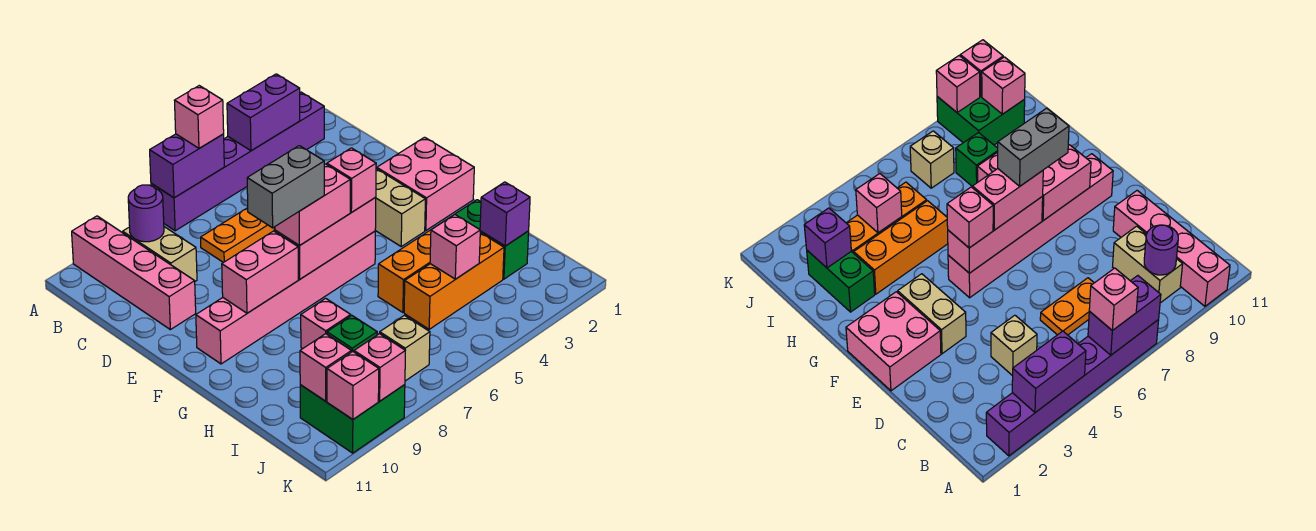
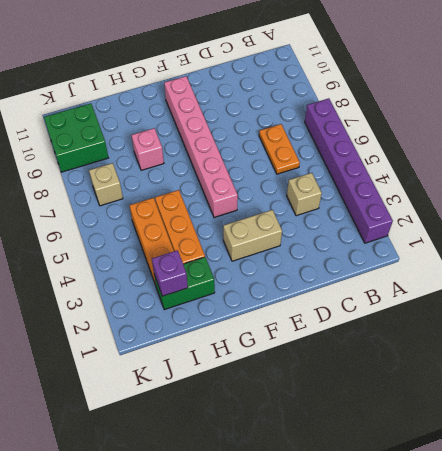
none -> pink 1x4 brick [72,216,196,330]
none -> tan 1x2 brick [123,227,197,281]
none -> pink 2x2 brick [377,137,474,230]

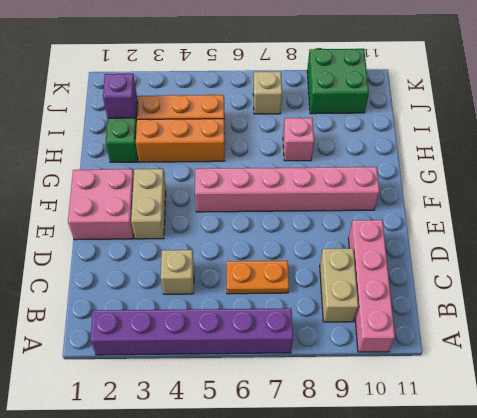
none -> green 1x1 brick [327,316,377,351]
none -> purple 1x2 brick [227,74,300,151]
none -> purple 1x2 brick [150,134,224,198]

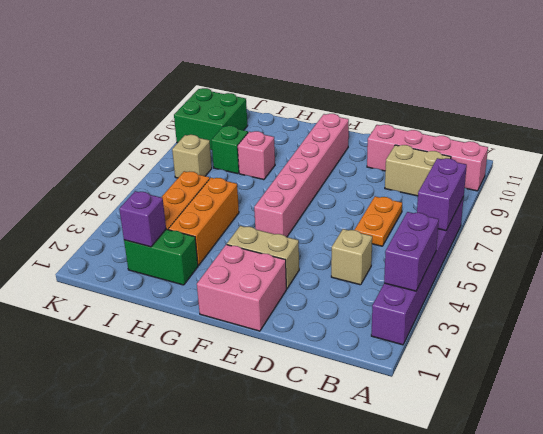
none -> purple 1x1 round brick [128,185,164,242]
none -> pink 1x3 brick [275,198,376,279]
none -> pink 1x2 brick [222,231,298,313]

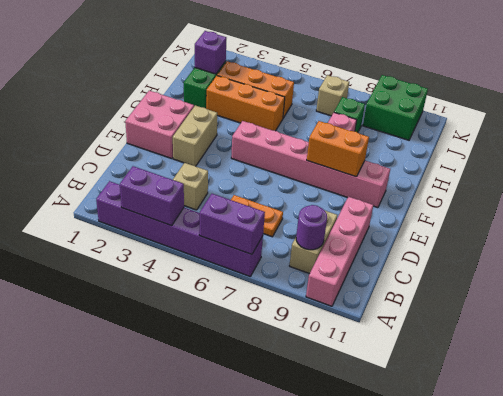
orange 1x2 brick [307,121,369,177] -> pink 1x2 brick [222,231,298,313]
none -> pink 1x3 brick [275,198,376,279]
none -> pink 1x1 brick [430,215,480,279]
none -> pink 1x1 brick [300,334,351,401]

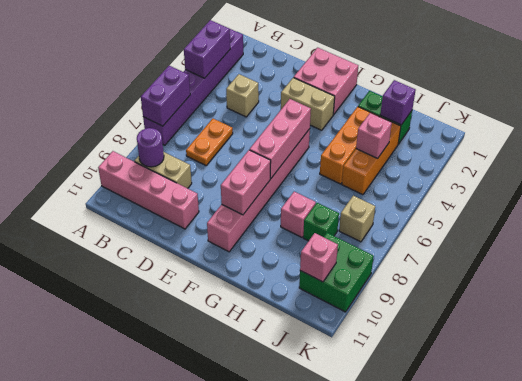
none -> pink 1x1 brick [354,334,405,401]
none -> pink 1x1 brick [327,352,379,420]
none -> pink 1x1 brick [174,86,224,148]

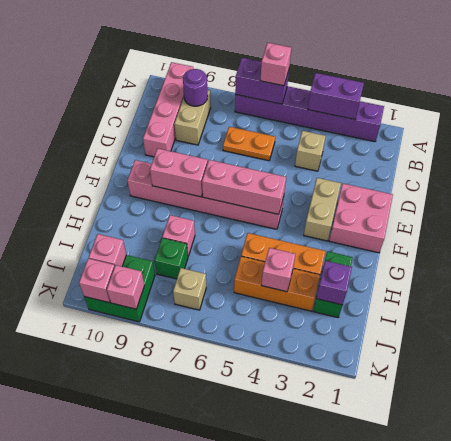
none -> pink 1x1 brick [327,148,376,212]
none -> pink 1x2 brick [275,164,350,246]
none -> grey 1x2 brick [247,146,324,228]

